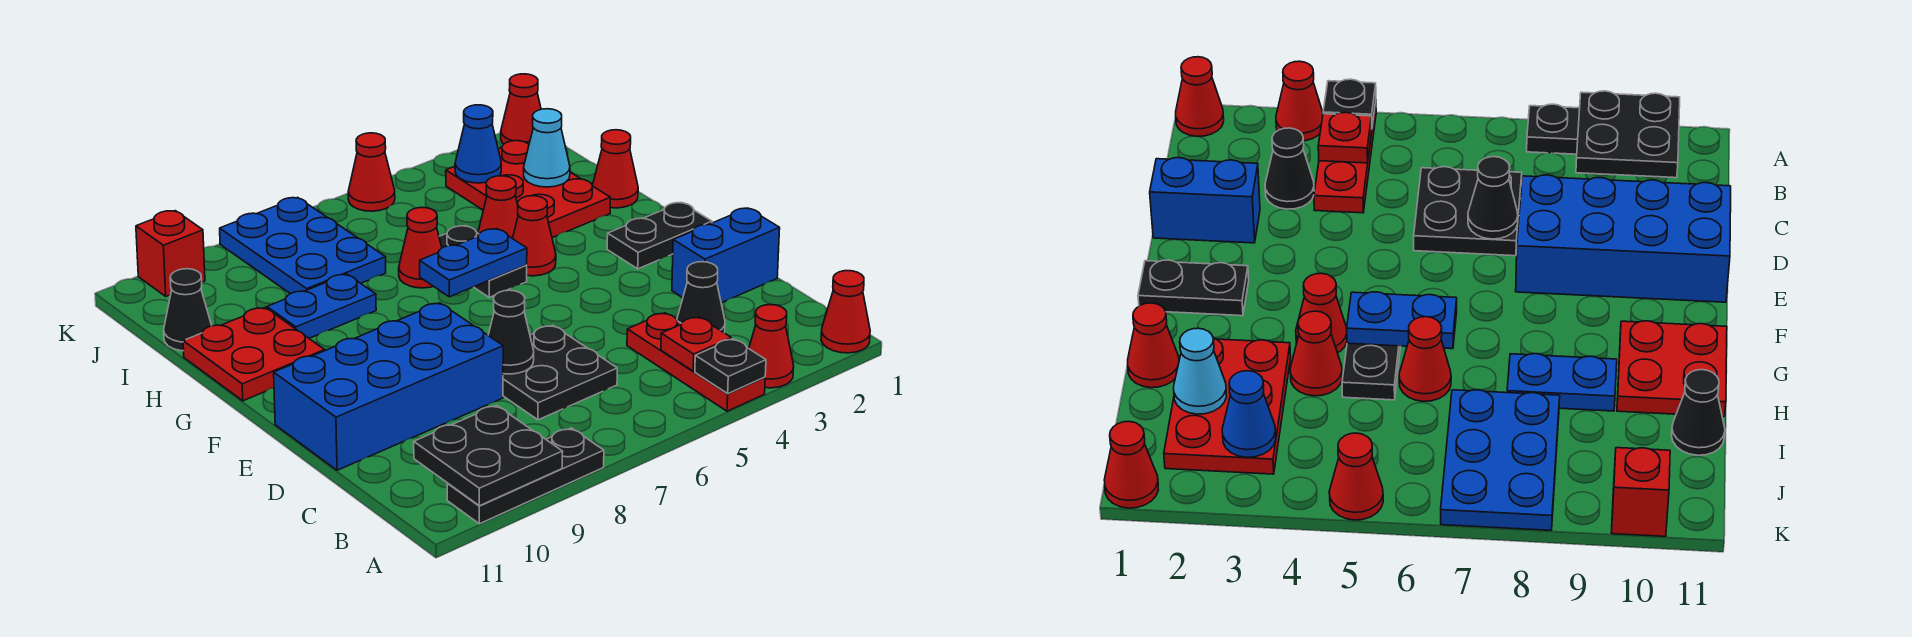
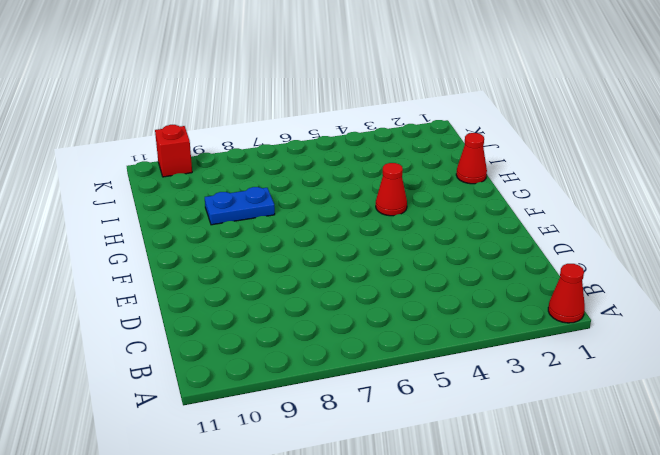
none -> red 1x1 cone [749,305,794,388]
none -> red 1x3 plate [627,313,765,411]
none -> black 1x3 plate [447,428,604,524]

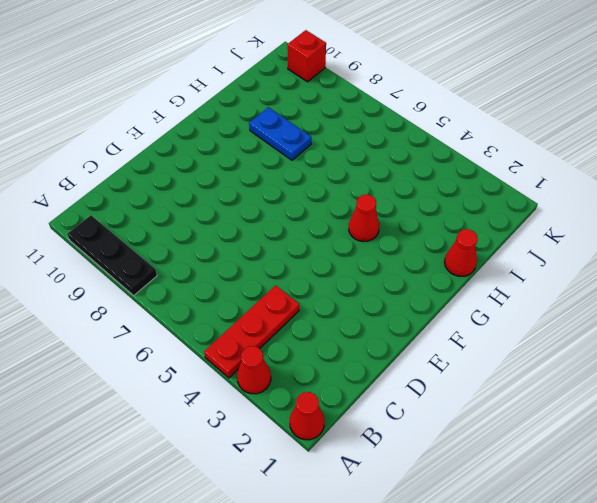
none -> black 1x1 cone [677,262,725,333]
none -> black 2x2 plate [503,325,617,420]
none -> blue 1x2 brick [672,208,780,303]

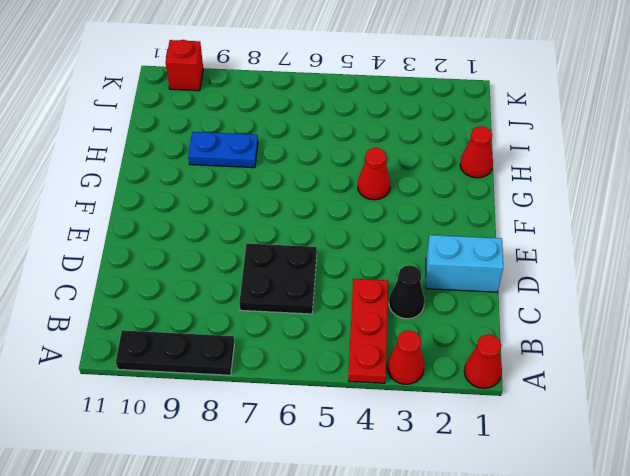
cyan 1x2 brick [426,235,503,292] -> blue 1x2 brick [672,208,780,303]
none -> blue 2x4 brick [274,303,503,470]
none -> black 1x2 plate [607,202,712,269]
none -> black 1x2 plate [439,226,527,297]

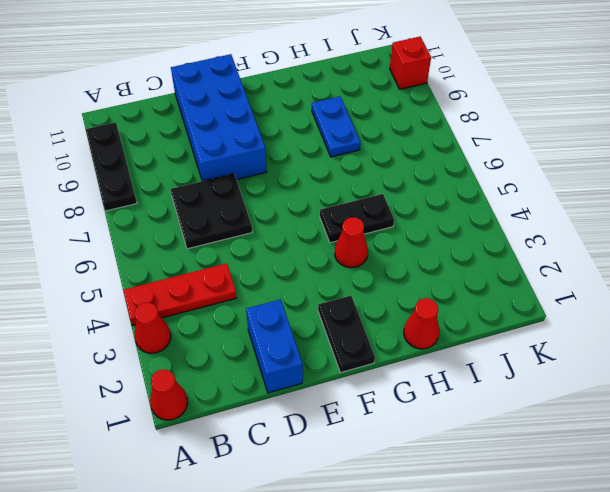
none -> black 1x1 cone [677,262,725,333]
none -> red 2x2 plate [183,308,325,401]
none -> red 2x3 plate [446,141,611,238]

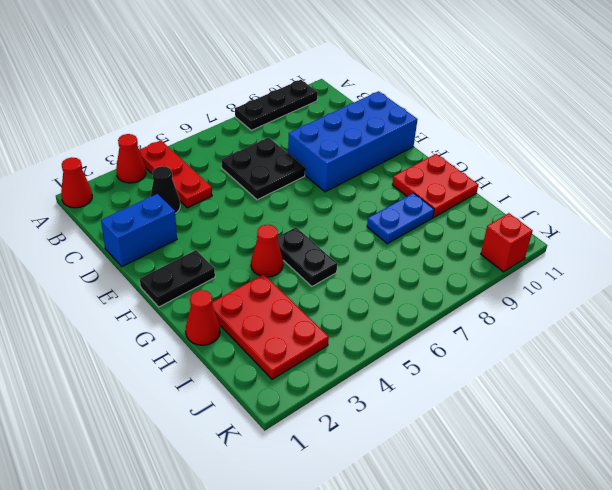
none -> red 1x1 cone [478,176,518,238]
none -> red 1x1 cone [399,207,442,288]
none -> blue 2x3 plate [220,197,386,294]

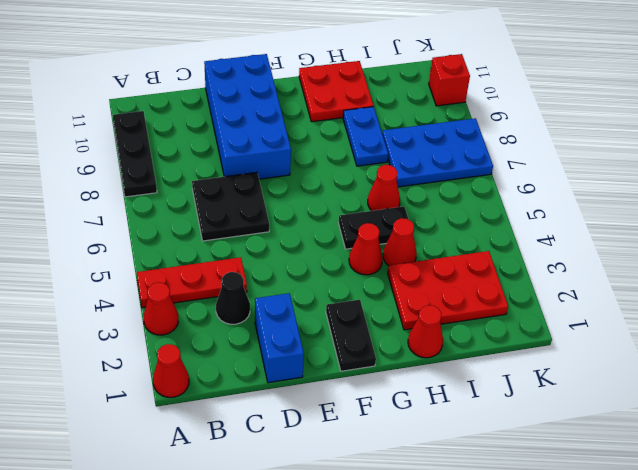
none -> black 1x1 cone [164,269,212,351]
none -> red 1x1 cone [501,74,541,144]
none -> red 1x1 cone [348,133,395,211]

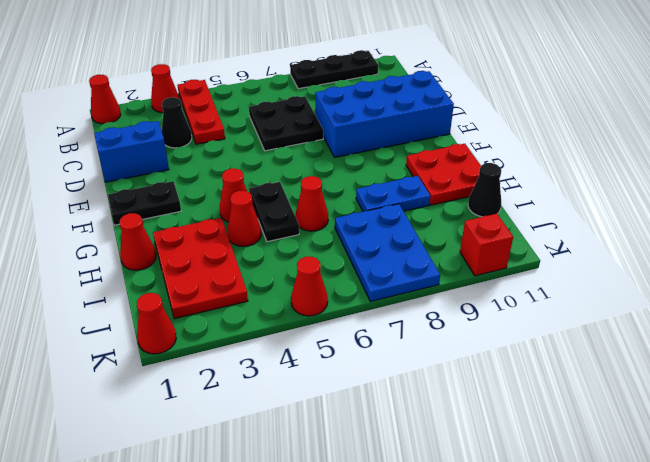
none -> black 1x1 plate [695,339,766,393]
none -> black 2x2 plate [414,405,563,506]
none -> red 1x1 plate [661,317,731,371]

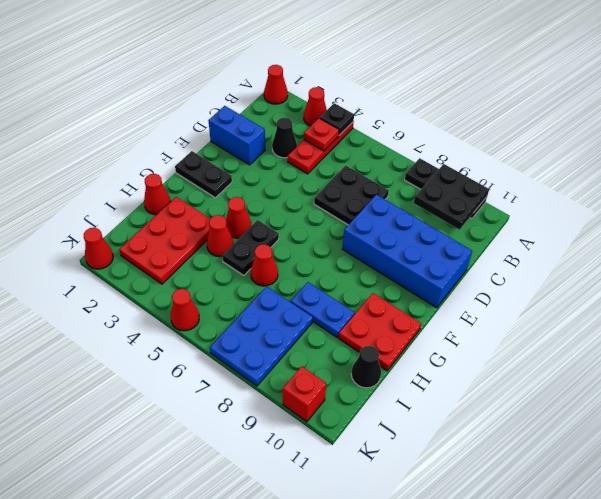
none -> black 1x1 cone [488,290,534,374]
none -> blue 1x2 plate [420,229,527,297]
none -> cyan 1x1 cone [524,109,570,187]

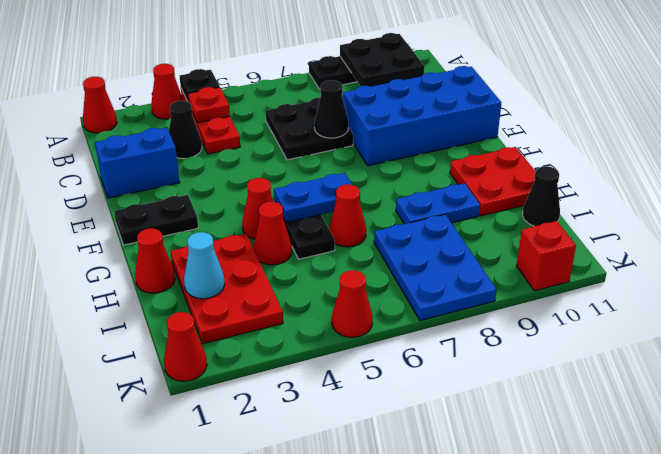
none -> blue 1x1 cone [455,105,501,183]

